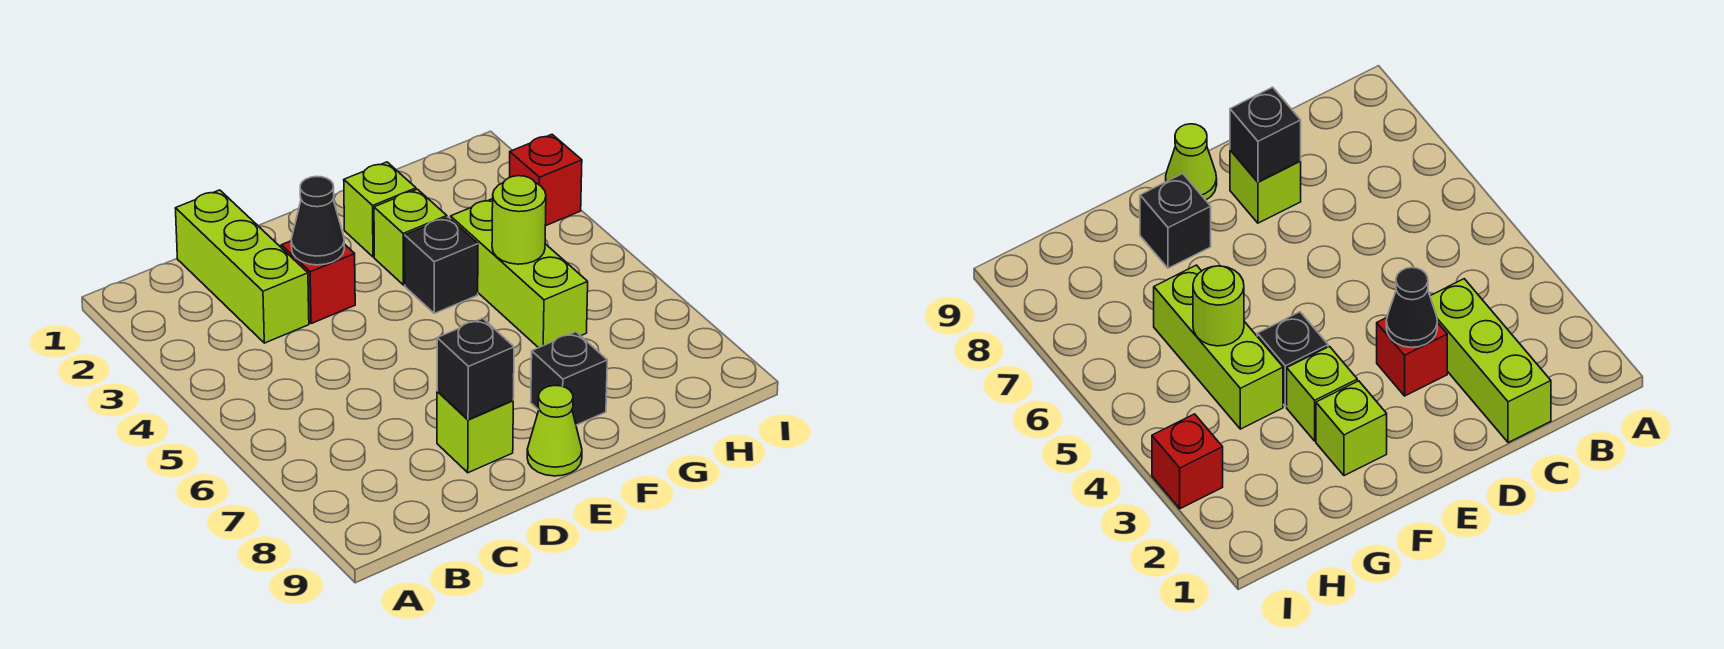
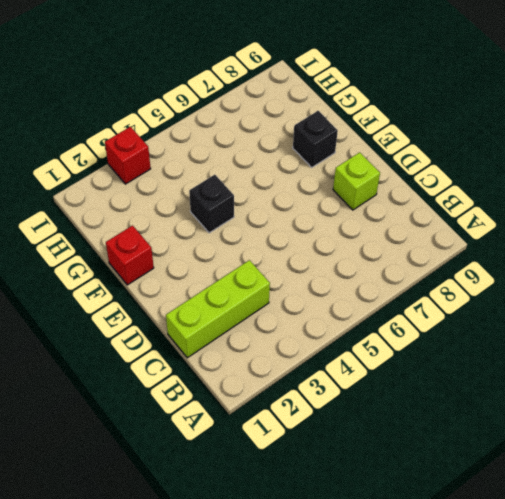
red 1x1 brick [106,226,154,285] -> red 1x1 brick moved to [281,241,355,324]
none -> lime 1x1 cone [527,385,582,476]
none -> lime 1x1 brick [344,162,416,257]
none -> lime 1x1 brick [374,189,447,285]

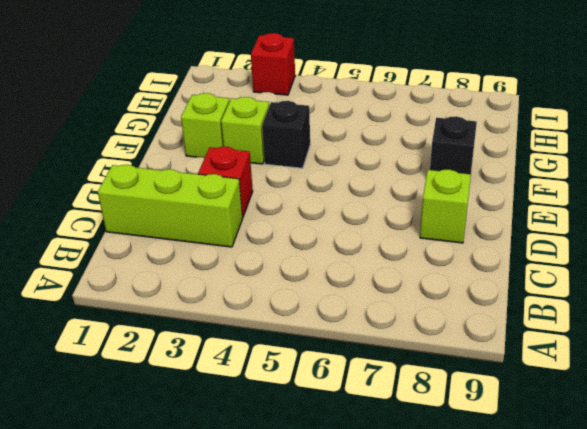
none -> lime 1x1 cone [527,385,582,476]
none -> lime 1x3 brick [451,199,588,348]
none -> black 1x1 cone [291,176,344,265]

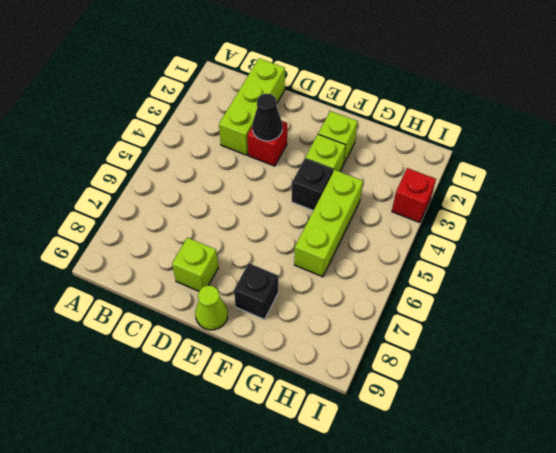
none -> black 1x1 brick [437,318,514,420]
none -> lime 1x1 round brick [492,176,546,264]

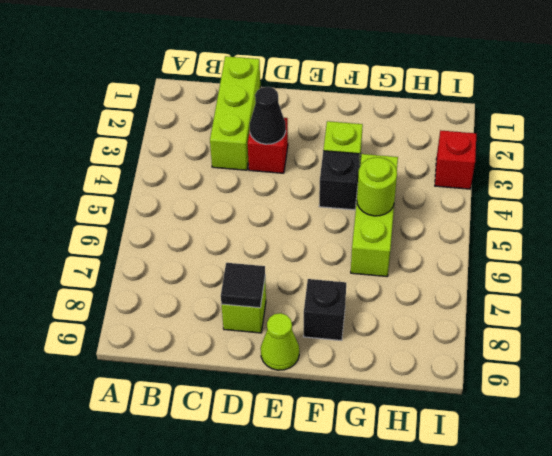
black 1x1 tile [221,263,265,308] -> black 1x1 brick [437,318,514,420]
none -> lime 1x1 brick [344,162,416,257]

